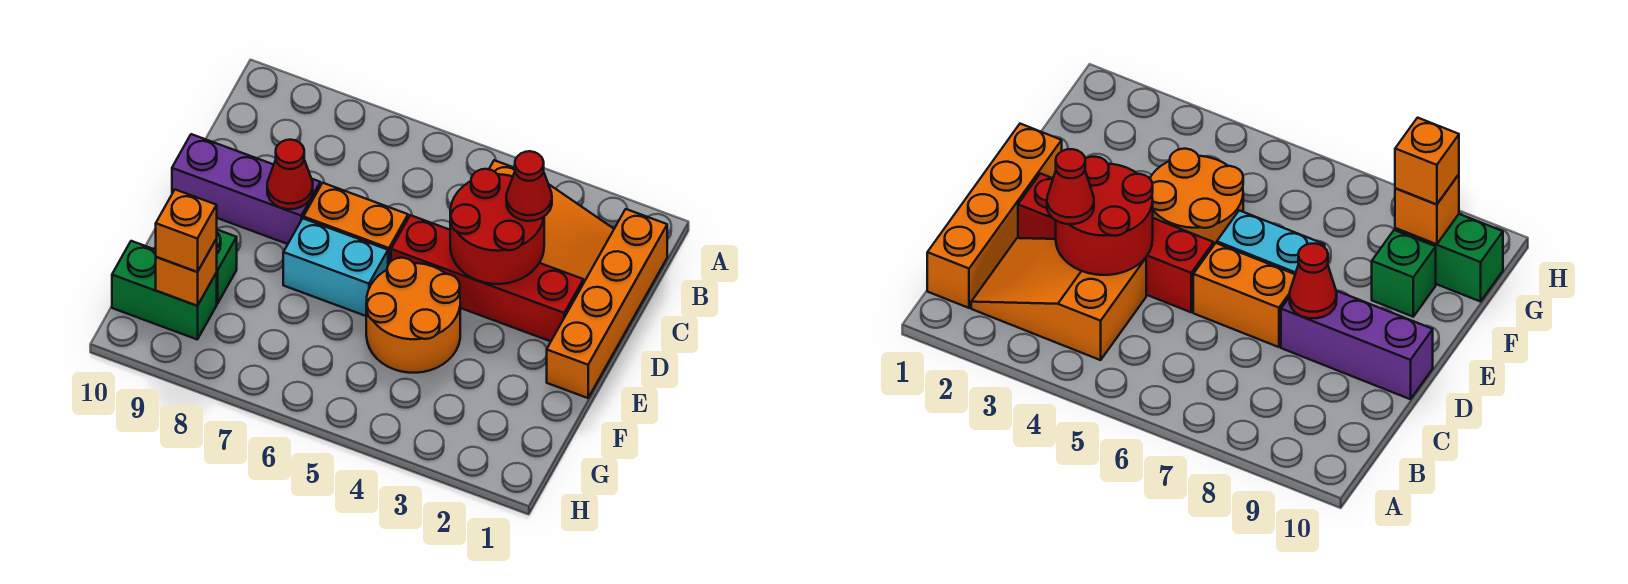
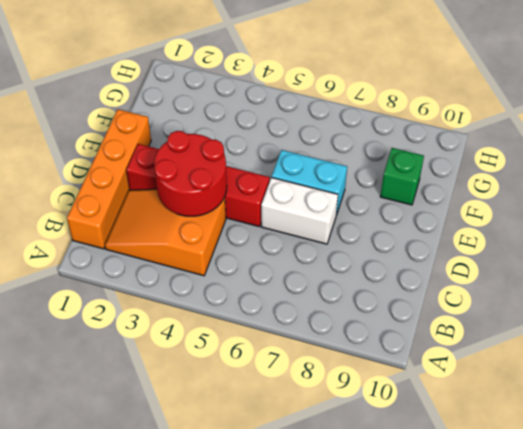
white 1x2 brick [261,177,338,244] -> orange 1x2 brick [303,183,408,265]
none -> purple 1x3 brick [172,134,320,244]
none -> orange 2x2 round brick [366,258,460,373]
none -> green 1x2 brick [112,241,217,339]

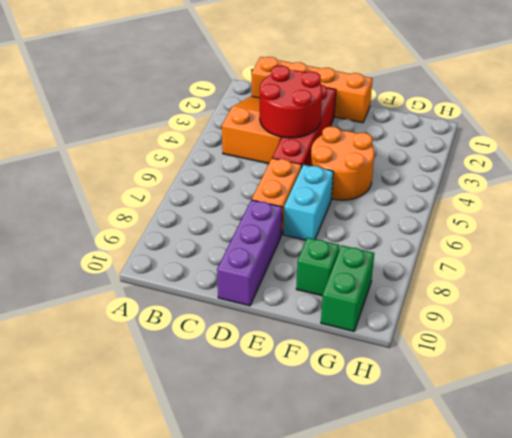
none -> red 1x1 cone [267,140,313,209]
none -> orange 1x1 brick [156,239,217,306]
none -> red 1x1 cone [506,151,552,221]

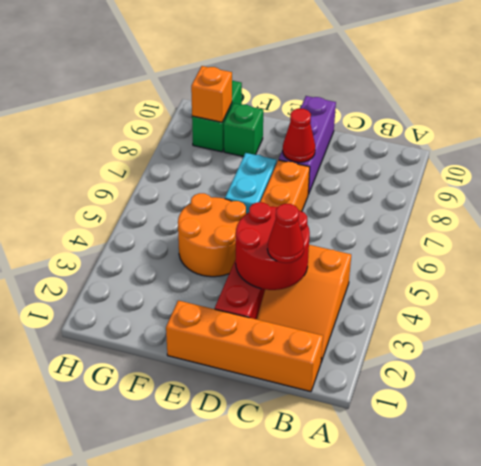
none -> orange 1x1 brick [156,190,217,272]

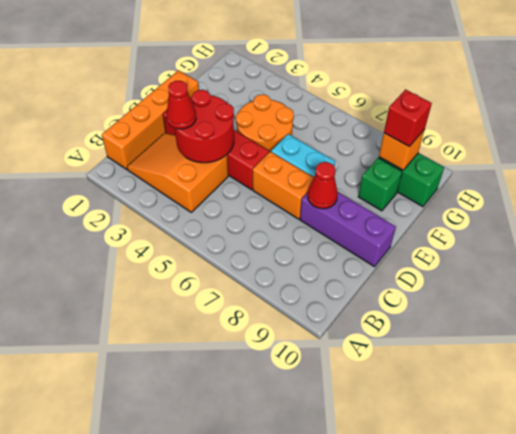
red 1x1 brick [384,90,432,146] -> orange 1x1 brick [156,190,217,272]

